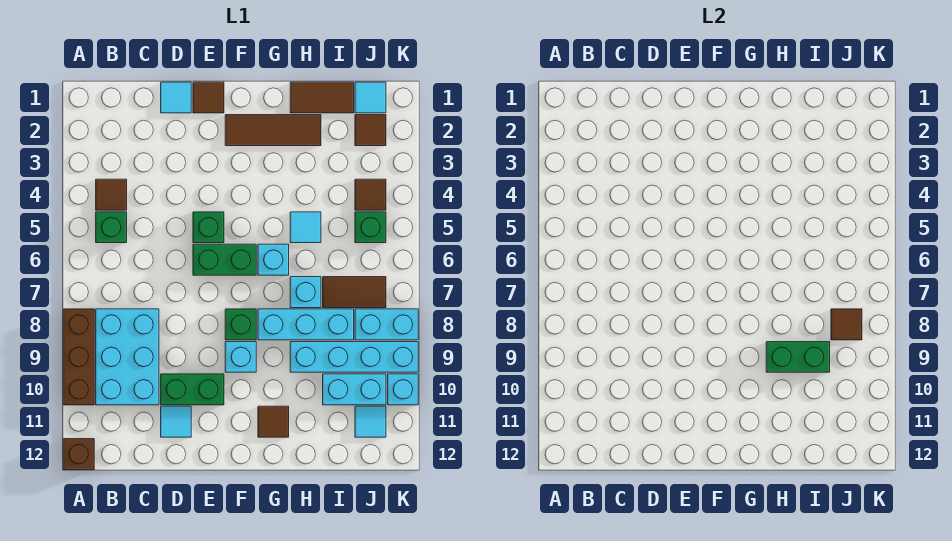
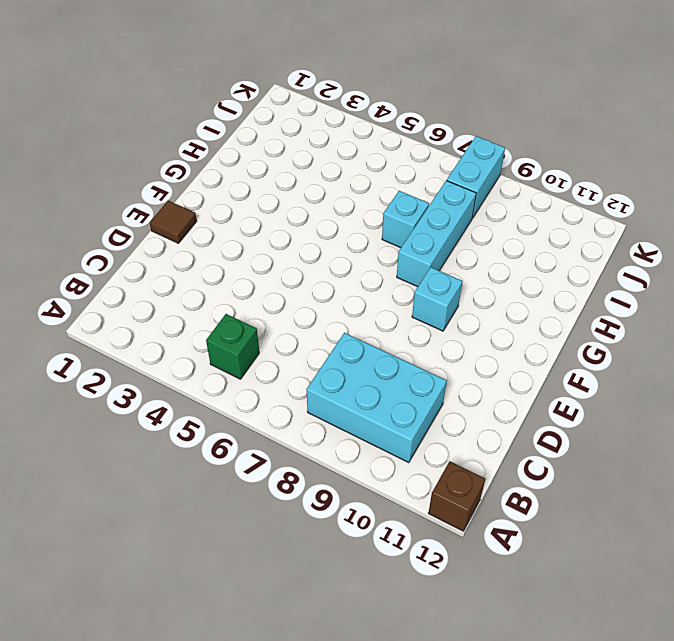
none -> brown 1x3 brick [63,309,94,405]
none -> brown 1x1 tile [96,179,127,210]
none -> cyan 1x1 tile [161,82,191,113]
none -> green 1x2 brick [161,374,224,405]

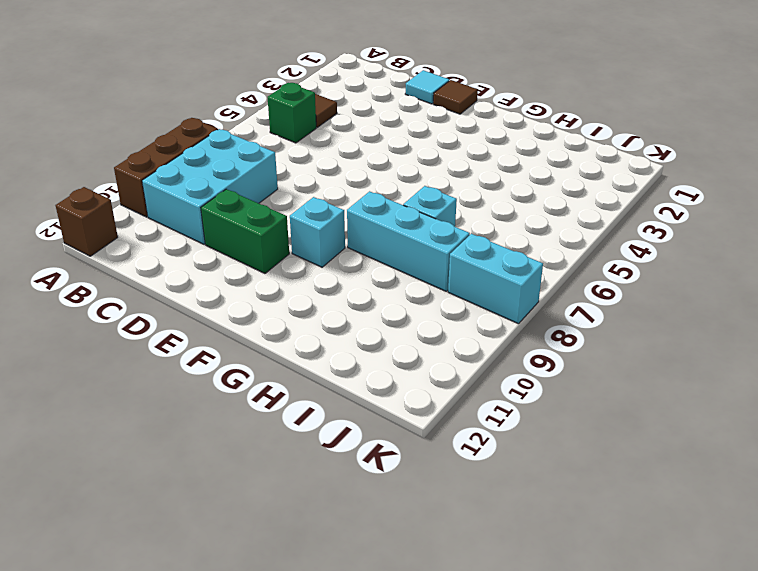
none -> cyan 1x1 tile [161,406,191,437]
none -> green 1x1 brick [193,212,224,243]
none -> green 1x2 brick [193,244,256,275]
none -> brown 1x3 tile [225,115,321,146]

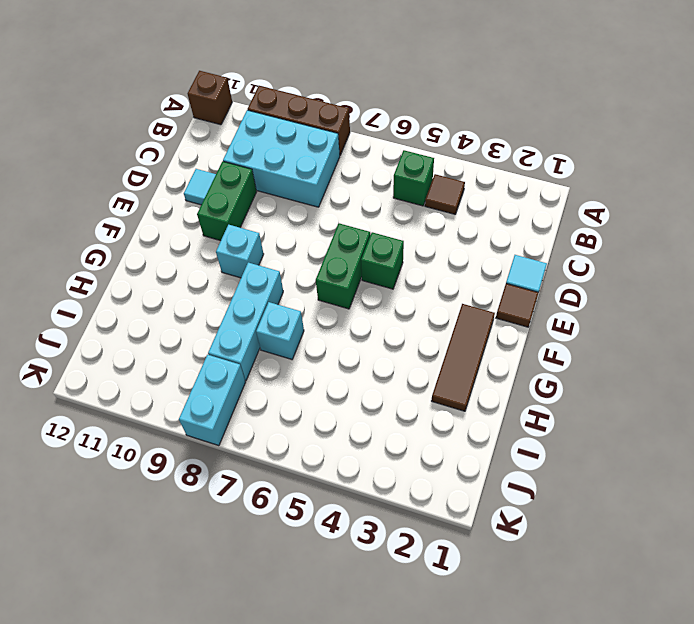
none -> green 1x1 brick [225,309,256,340]
none -> cyan 1x1 brick [258,244,289,275]
none -> brown 1x1 tile [258,406,289,437]
none -> brown 1x2 tile [290,82,354,113]

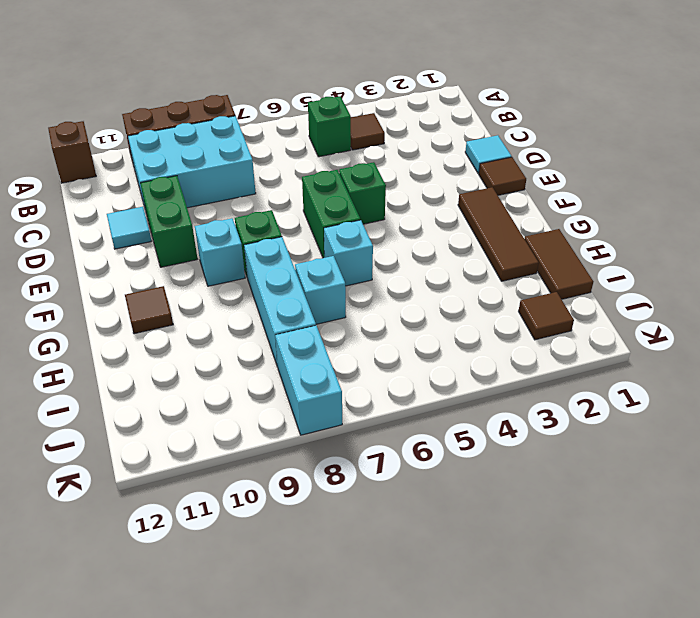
none -> cyan 1x1 tile [290,212,321,243]
none -> cyan 1x4 brick [290,342,418,372]
none -> brown 1x2 tile [323,277,386,308]
none -> cyan 1x2 brick [323,374,386,405]

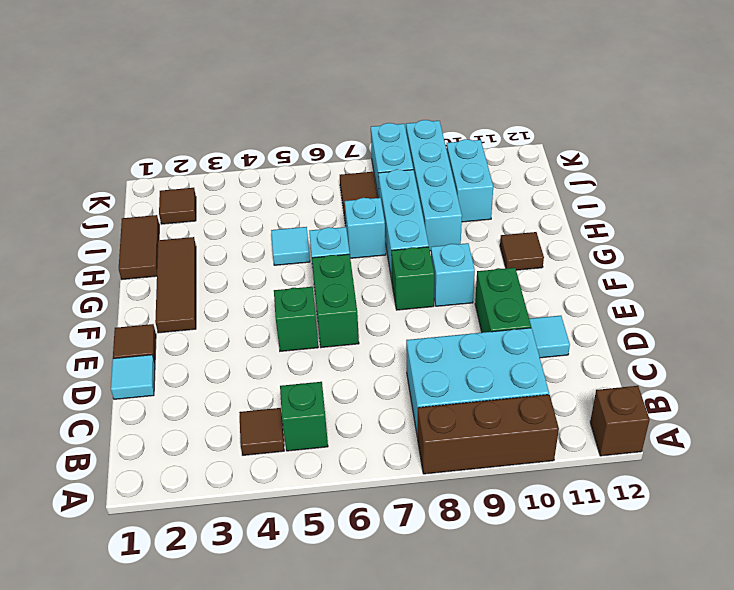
none -> cyan 1x1 tile [355,82,386,113]
none -> brown 1x1 tile [355,179,386,210]
none -> green 1x1 brick [355,212,386,243]
none -> cyan 1x1 tile [355,406,386,437]

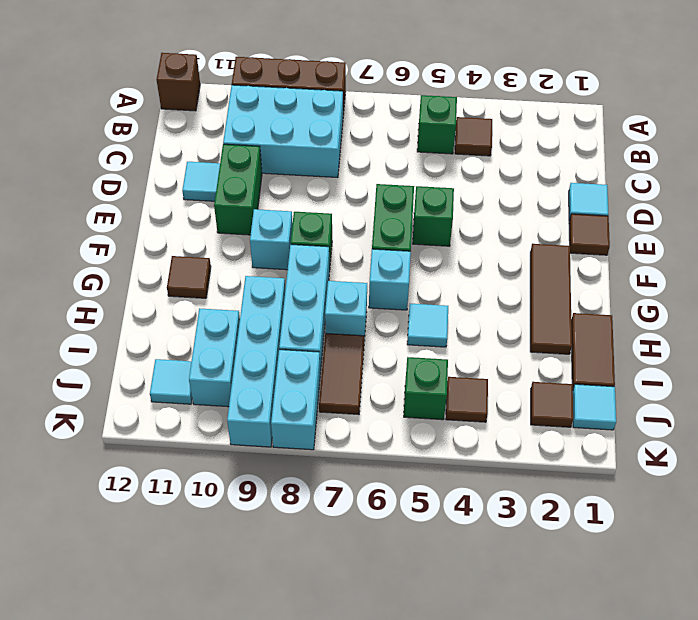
none -> cyan 1x1 brick [388,374,418,405]
none -> green 1x2 brick [766,342,830,372]
none -> brown 1x1 tile [831,309,862,340]

